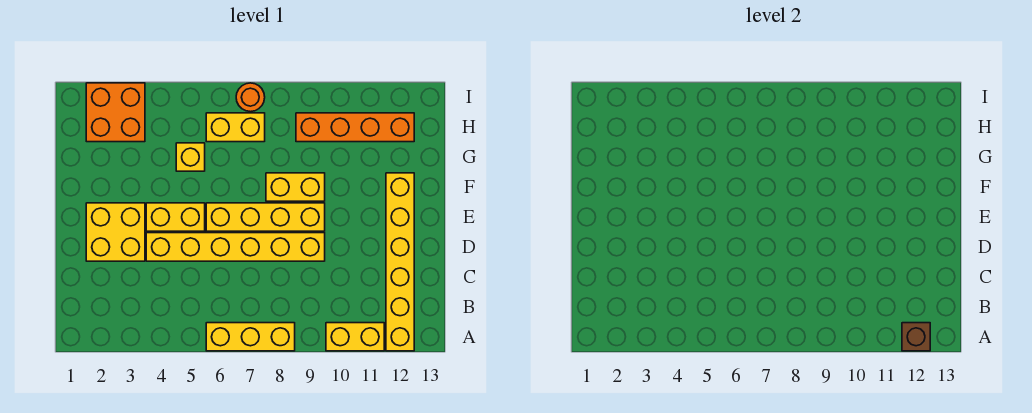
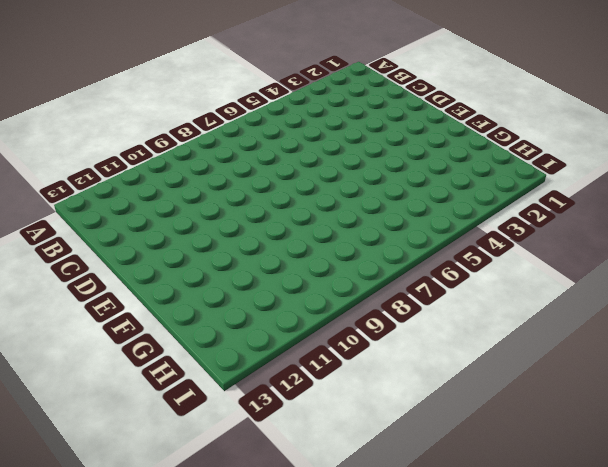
none -> yellow 1x3 brick [206,323,295,351]
none -> yellow 1x2 brick [326,323,384,351]
none -> yellow 1x6 brick [386,173,414,351]

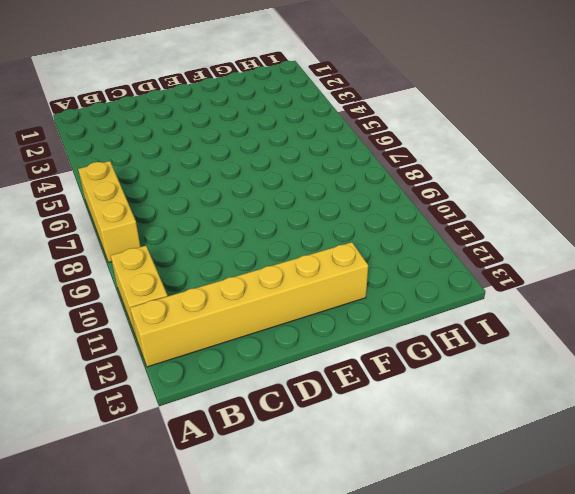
none -> yellow 2x2 brick [86,203,145,261]
none -> yellow 1x6 brick [146,233,325,261]
none -> yellow 1x2 brick [146,203,205,231]

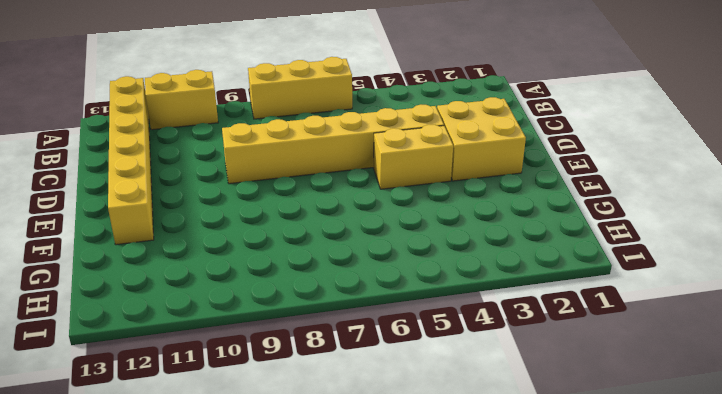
none -> yellow 1x4 brick [206,203,325,231]
none -> yellow 1x2 brick [266,173,325,201]
none -> yellow 1x1 brick [176,143,205,171]

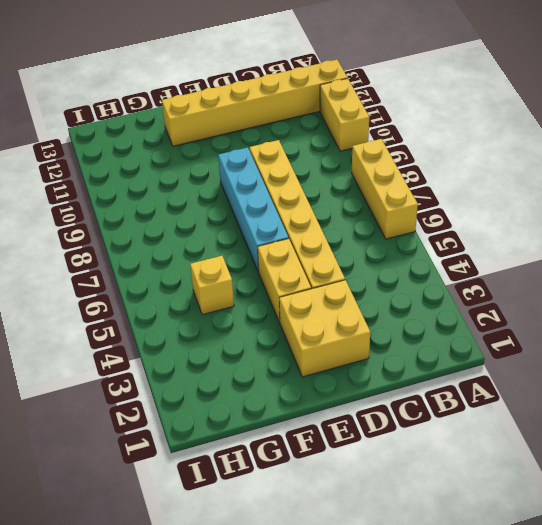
cyan 1x4 brick [218,148,289,272] -> yellow 1x4 brick [206,203,325,231]
none -> yellow 1x2 brick [266,173,325,201]
none -> orange 2x2 brick [86,83,145,142]
none -> yellow 1x2 brick [206,113,265,142]

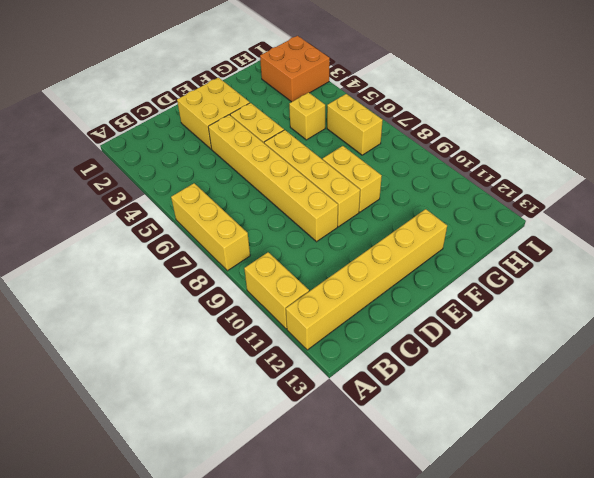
none -> orange 1x4 brick [296,113,414,142]
none -> orange 1x1 round brick [236,83,265,112]
none -> brown 1x1 brick [902,323,930,351]

